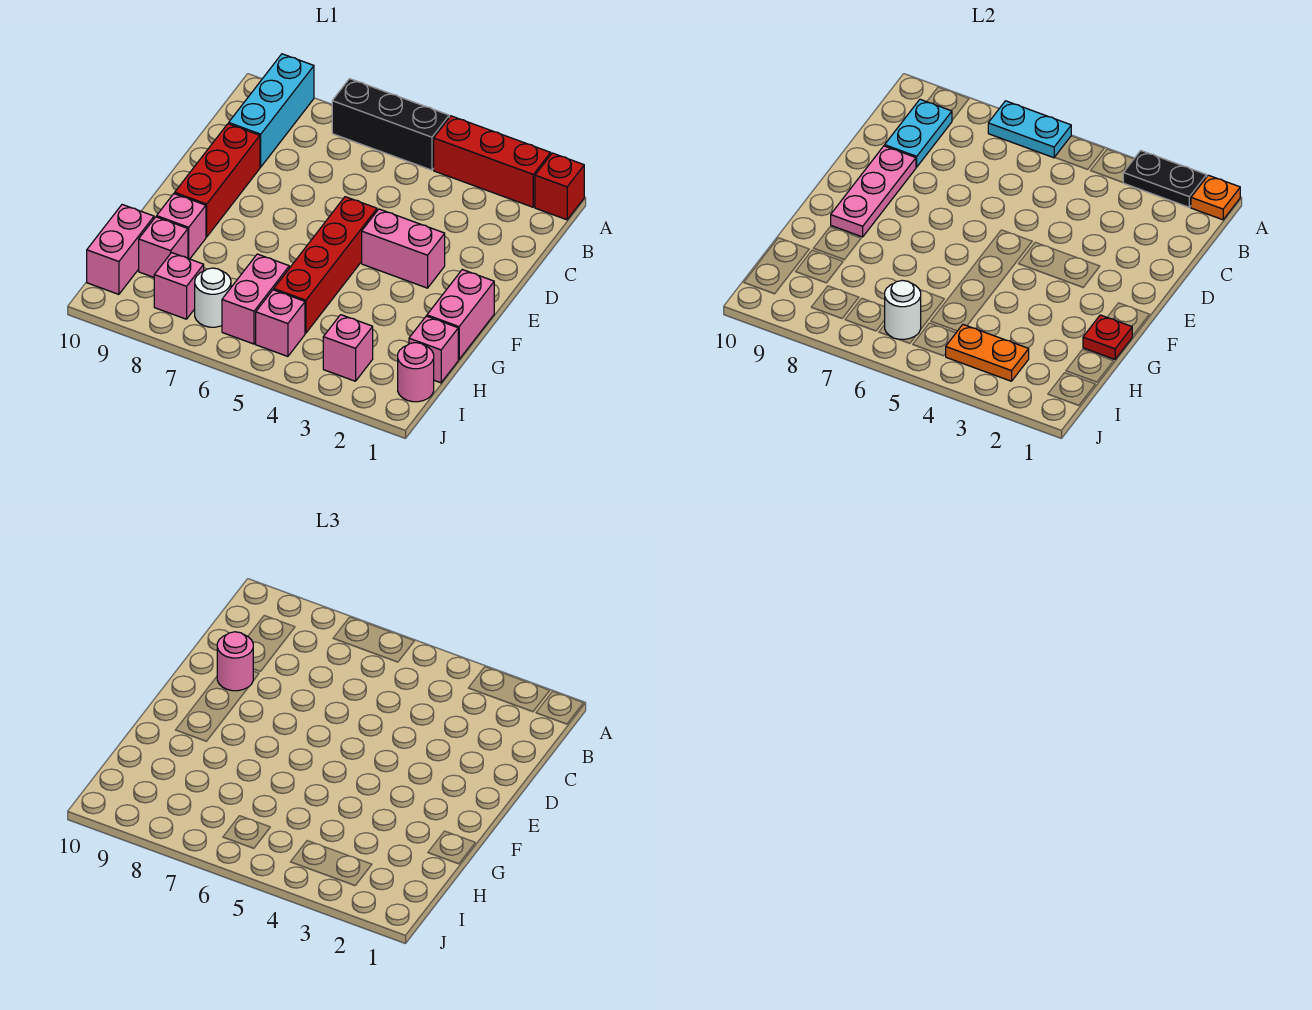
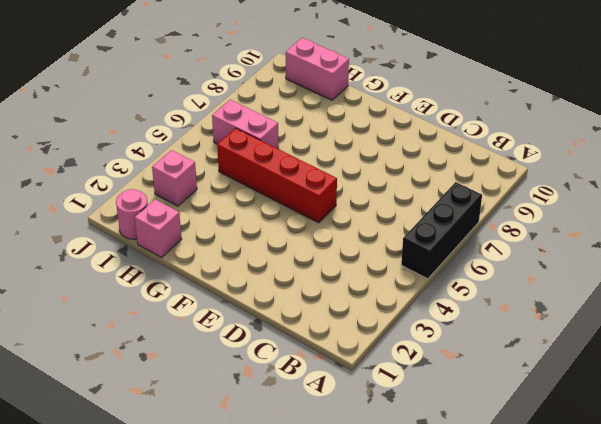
none -> red 1x1 brick [535,153,584,220]
none -> red 1x3 brick [434,116,551,207]
none -> cyan 1x3 brick [229,54,314,167]

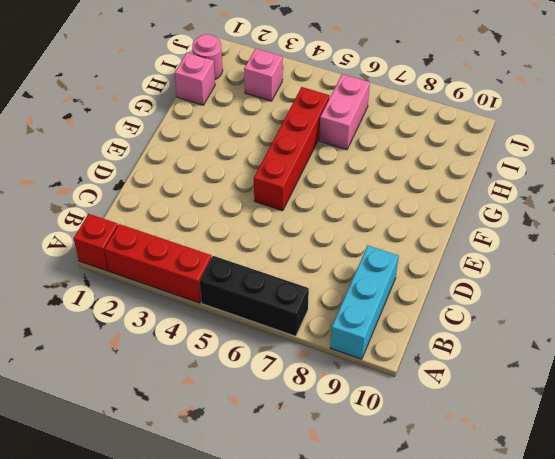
none -> red 1x3 brick [175,124,260,237]
none -> pink 1x2 brick [362,209,445,288]
none -> pink 1x2 brick [427,270,494,359]

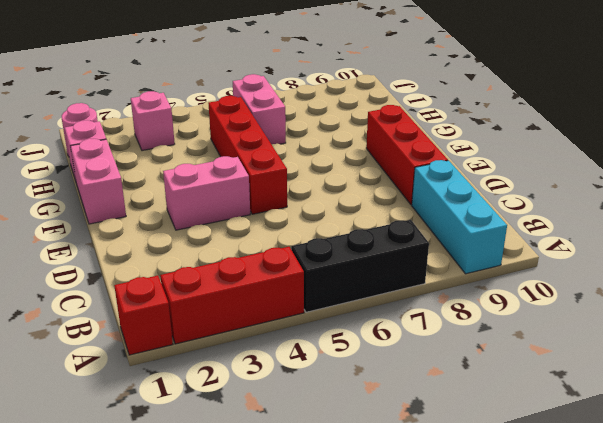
none -> pink 1x1 brick [157,194,206,259]
none -> pink 1x1 brick [139,217,188,277]
none -> pink 1x2 brick [87,205,154,294]

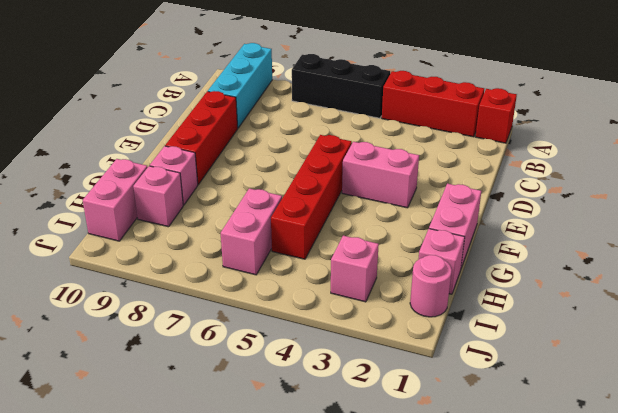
none -> pink 1x1 brick [256,290,305,356]
none -> white 1x1 round brick [195,268,231,327]
none -> pink 1x1 brick [154,253,204,319]

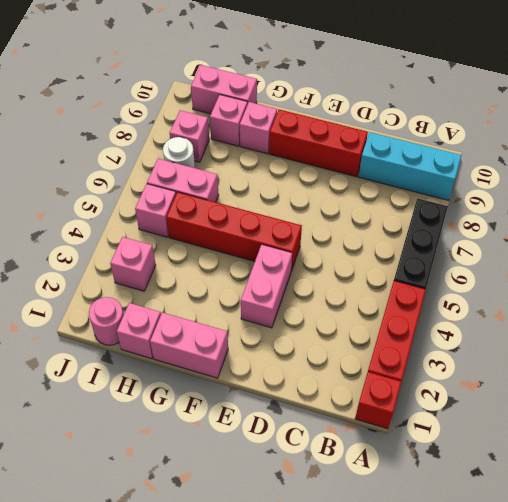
none -> orange 1x1 plate [1191,175,1240,220]
none -> black 1x2 plate [1123,151,1207,207]
none -> cyan 1x2 plate [988,101,1071,158]

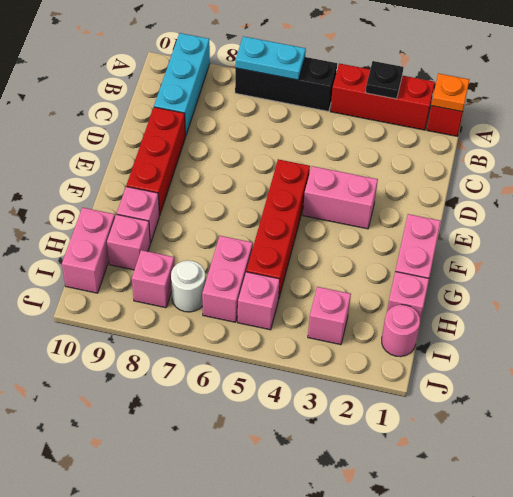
black 1x1 plate [365,61,403,99] -> black 1x2 plate [1123,151,1207,207]
none -> cyan 1x2 plate [885,99,952,167]
none -> pink 1x3 plate [831,146,916,237]
none -> red 1x1 plate [1083,315,1132,359]

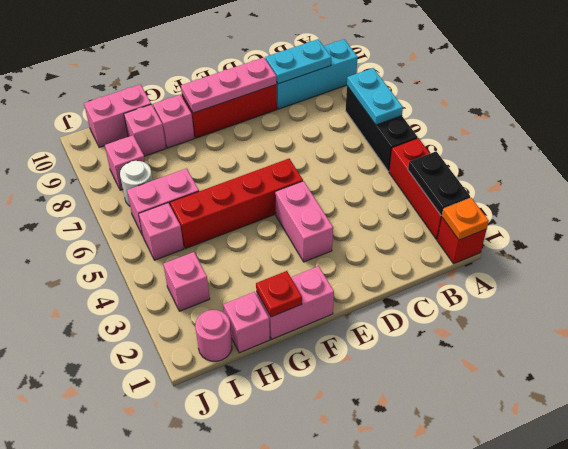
none -> orange 1x2 plate [946,325,1029,381]
none -> white 1x1 round brick [885,280,921,340]
none -> pink 1x1 round brick [217,632,253,691]

